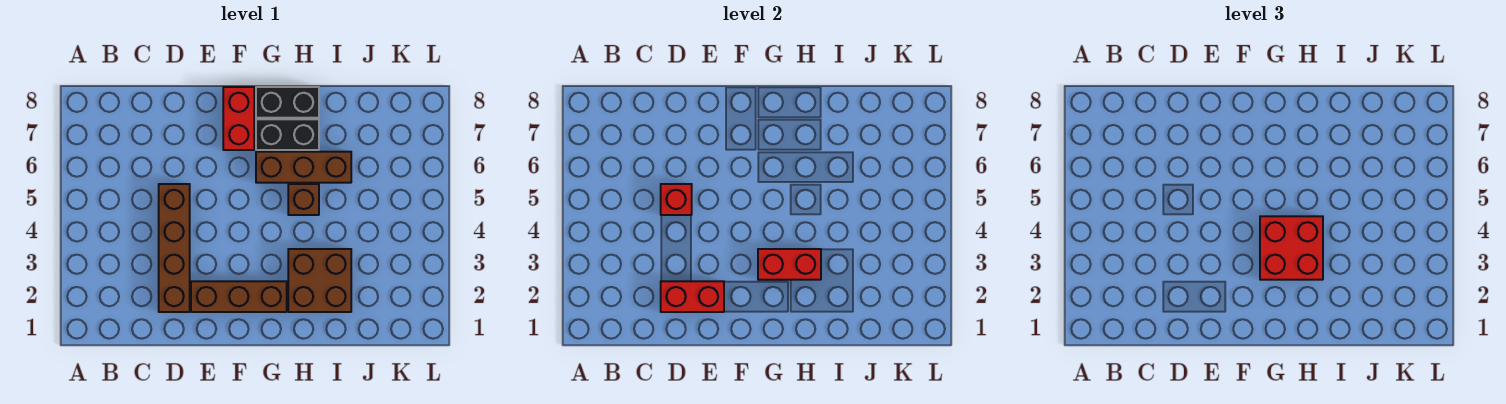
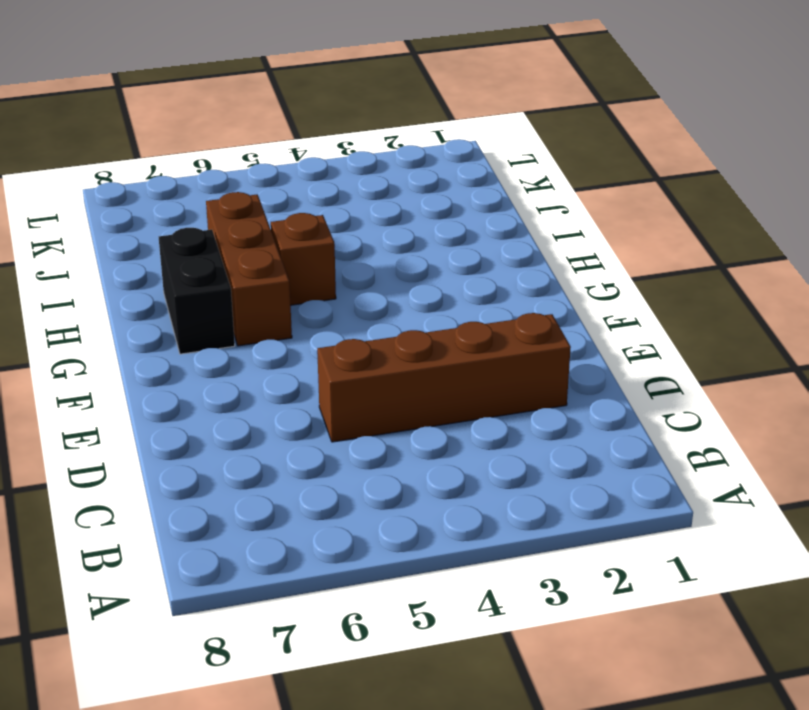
none -> brown 1x3 brick [191,281,287,312]
none -> red 1x2 brick [223,87,254,150]
none -> black 1x2 brick [256,87,319,118]

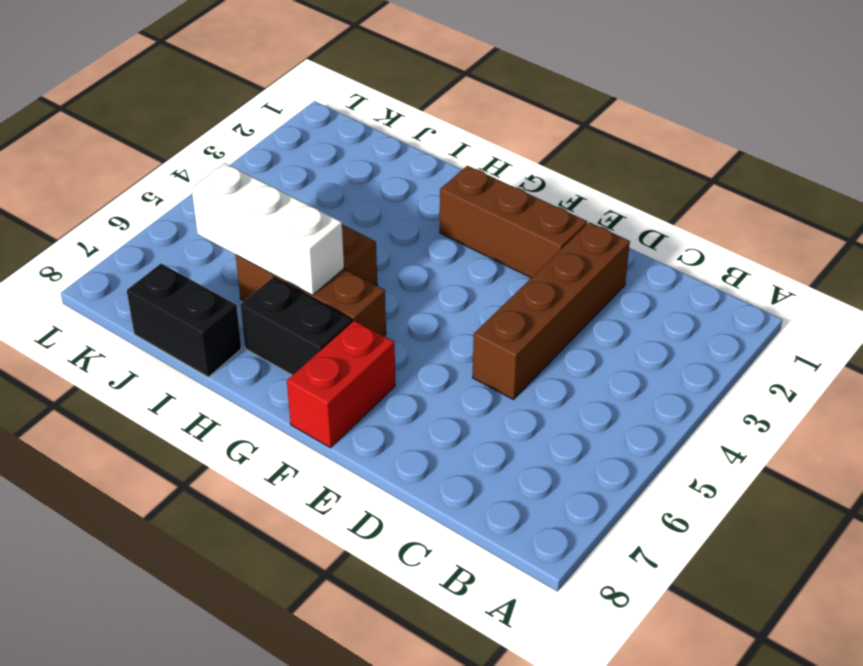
white 1x3 brick [192,163,344,295] -> none
black 1x2 brick [127,264,241,377] -> black 1x2 brick moved to [256,87,319,118]
none -> brown 2x2 brick [288,249,351,312]
none -> red 1x2 brick [661,281,724,312]
none -> red 1x1 brick [661,184,692,215]

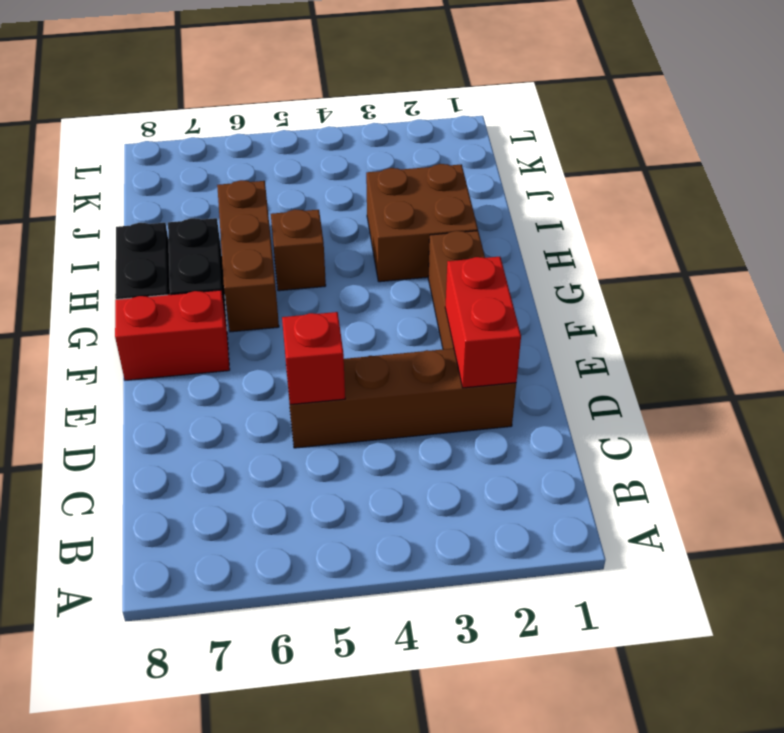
none -> red 1x2 brick [758,249,821,280]
none -> red 2x2 brick [1260,216,1323,280]

